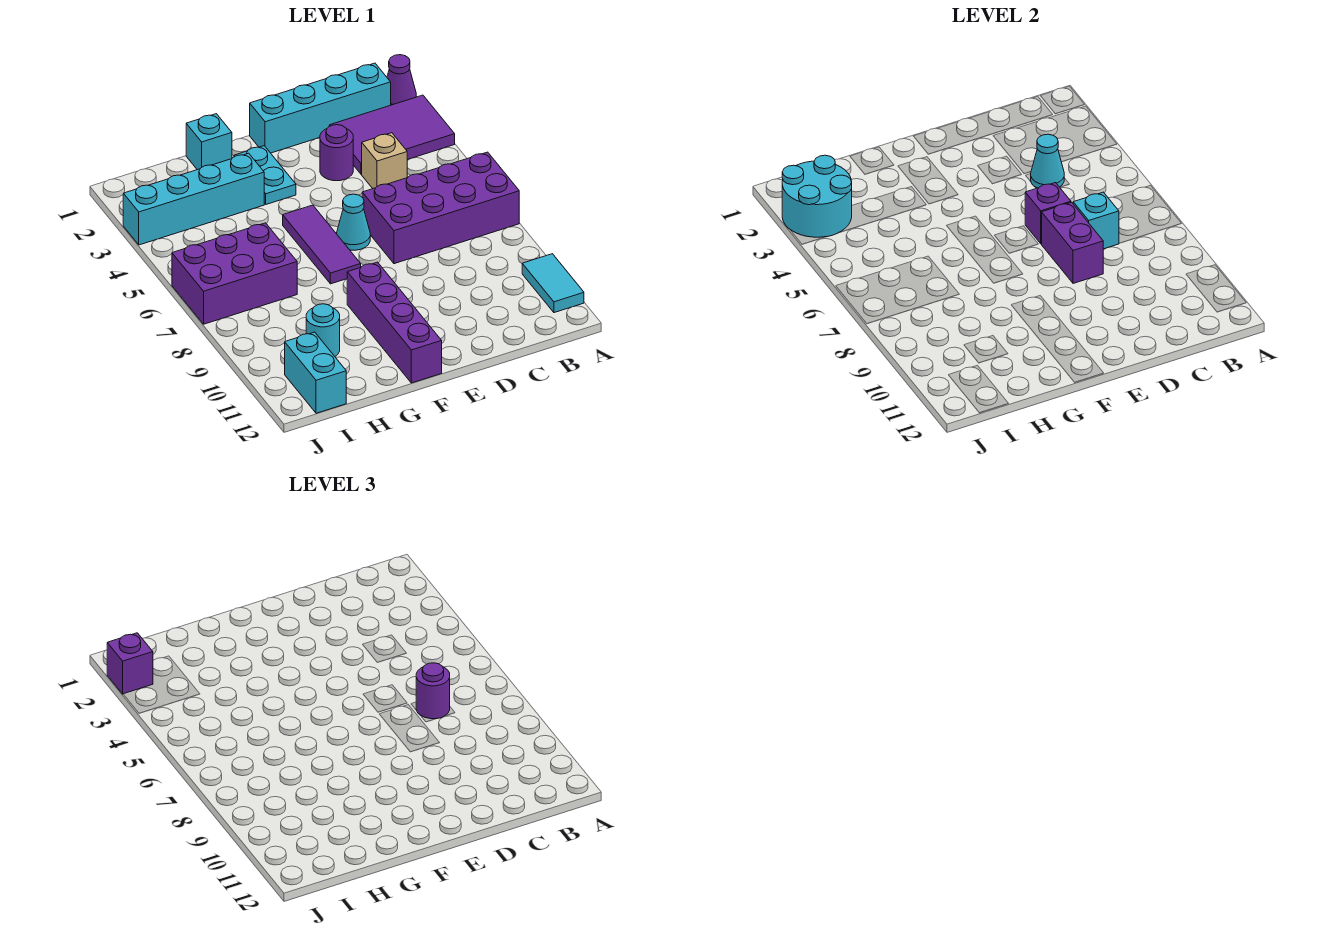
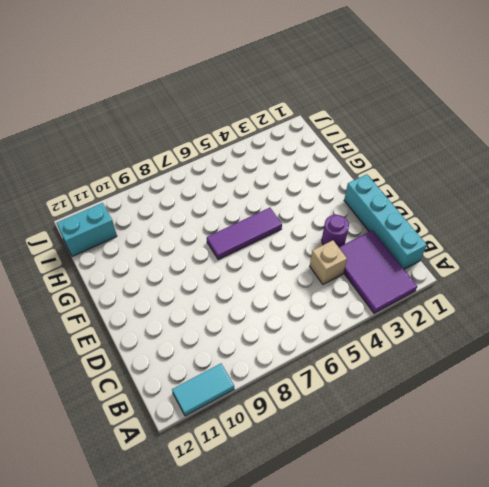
none -> purple 1x1 cone [387,55,416,105]
none -> purple 2x4 brick [362,152,519,264]
none -> cyan 1x1 cone [337,194,370,250]

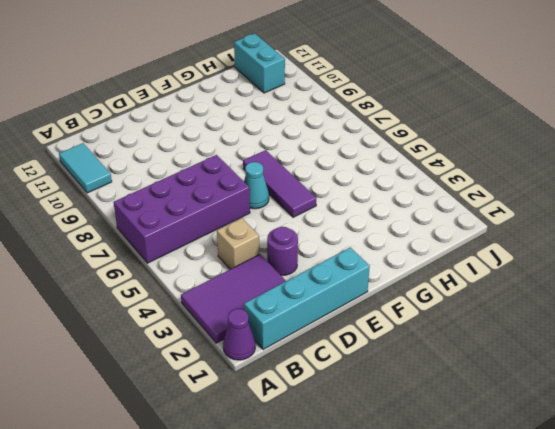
none -> cyan 1x2 plate [234,146,296,204]
none -> purple 1x4 brick [347,262,442,383]
none -> cyan 1x1 brick [186,114,232,170]

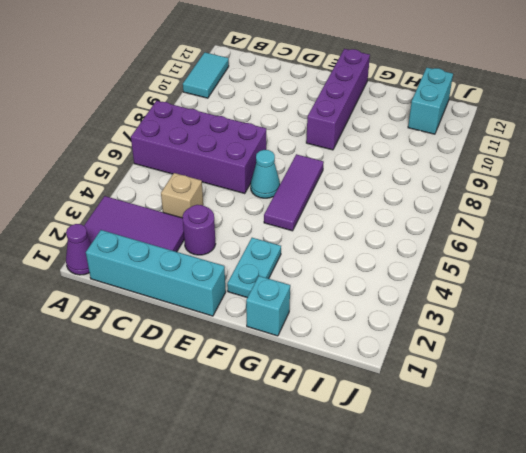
none -> cyan 1x4 brick [123,153,264,245]
none -> purple 2x3 brick [172,223,297,324]
none -> cyan 1x1 round brick [306,304,340,356]

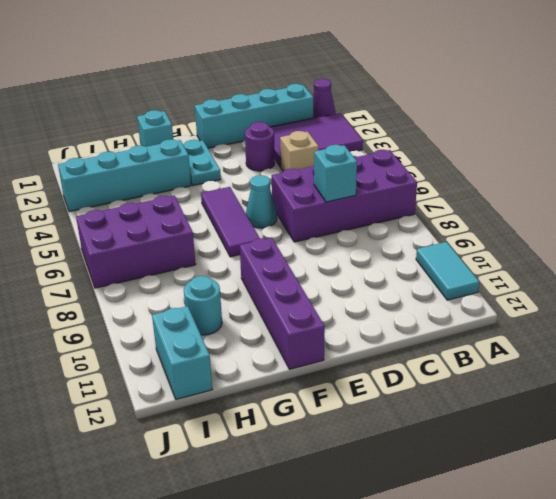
none -> cyan 1x1 cone [1031,134,1064,188]
none -> purple 1x1 brick [1025,183,1071,244]
none -> purple 1x2 brick [1041,202,1103,283]

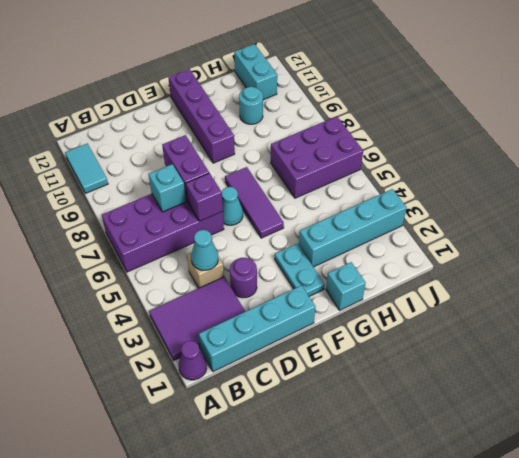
none -> cyan 2x2 round brick [782,155,852,237]
none -> purple 1x1 round brick [416,663,450,719]
none -> purple 1x1 brick [107,633,153,694]

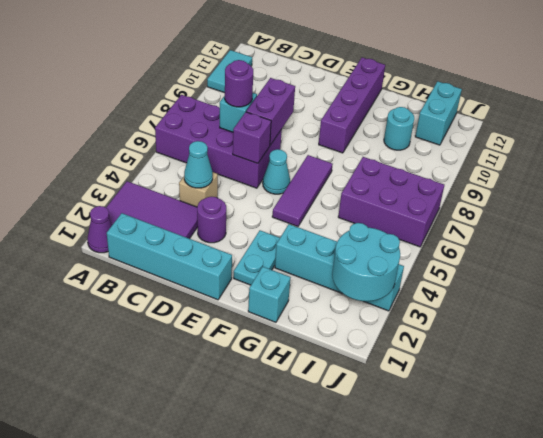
none -> purple 1x1 brick [107,633,153,694]

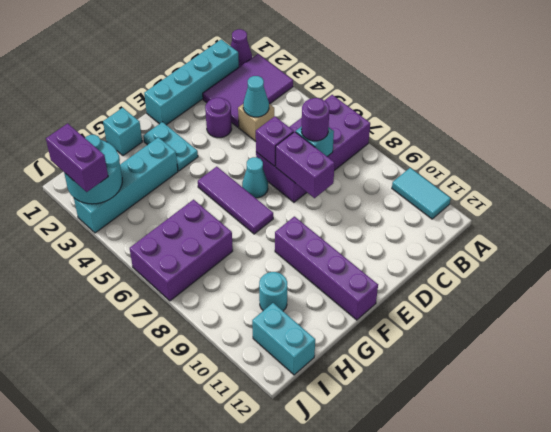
purple 1x2 brick [46,123,108,192] -> purple 1x1 brick [107,633,153,694]

